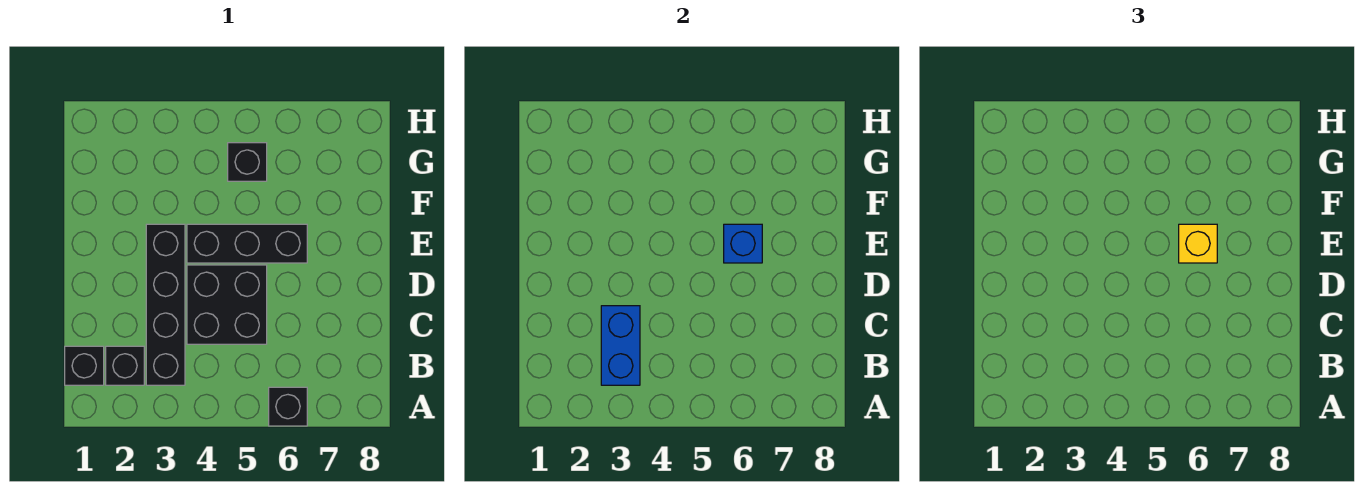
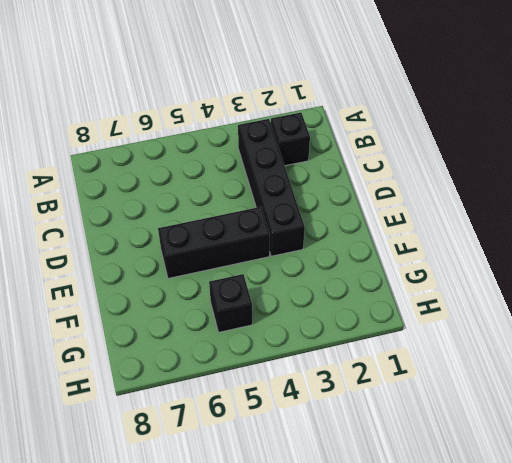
none -> black 1x1 brick [269,387,307,426]
none -> black 1x1 brick [65,346,104,385]

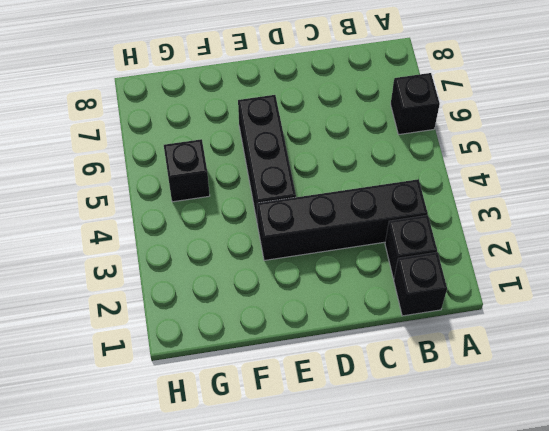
none -> black 2x2 brick [187,265,267,344]
none -> blue 1x2 brick [601,306,640,385]

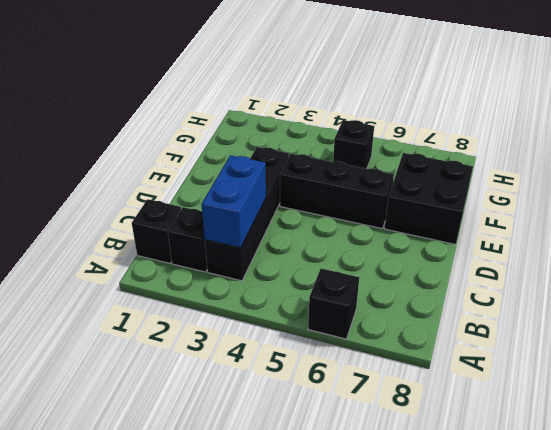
black 2x2 brick [384,153,473,244] -> black 2x2 brick moved to [187,265,267,344]
none -> blue 1x1 brick [724,224,762,263]
none -> yellow 1x1 brick [1179,224,1217,263]

